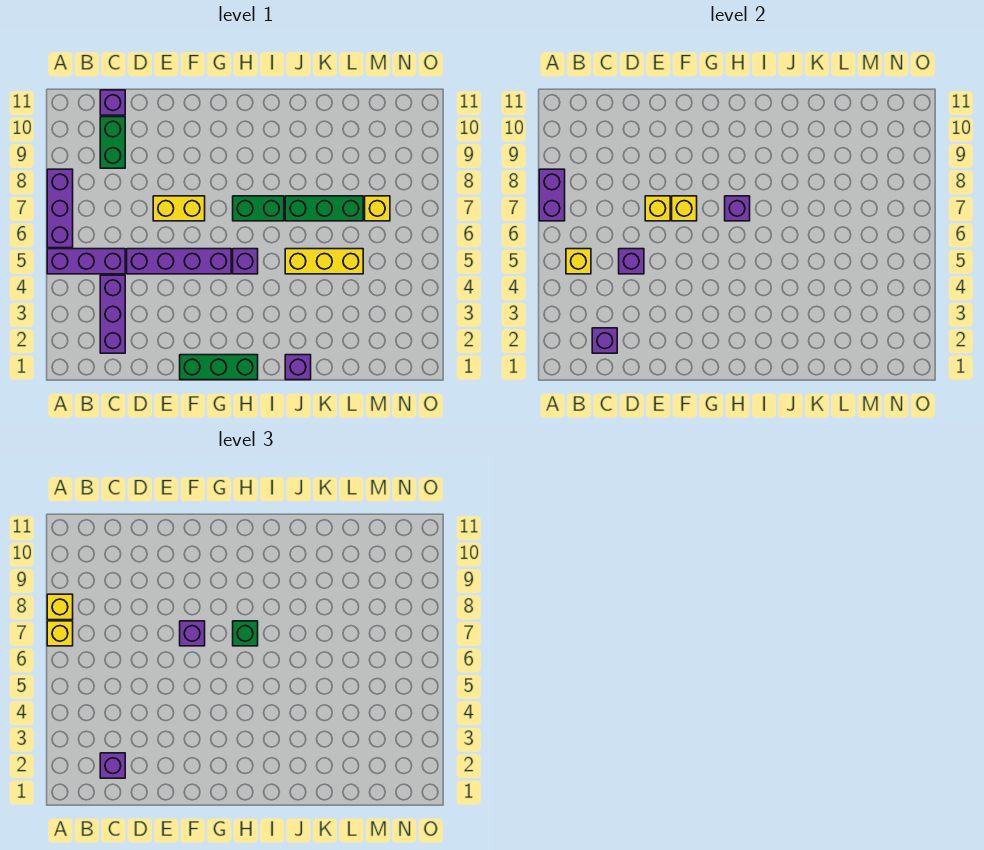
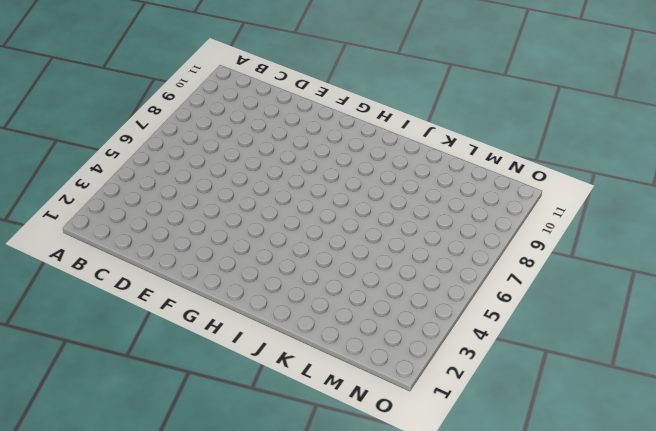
none -> purple 1x3 brick [47,249,125,274]
none -> purple 1x3 brick [47,169,73,248]
none -> purple 1x3 brick [100,275,125,353]

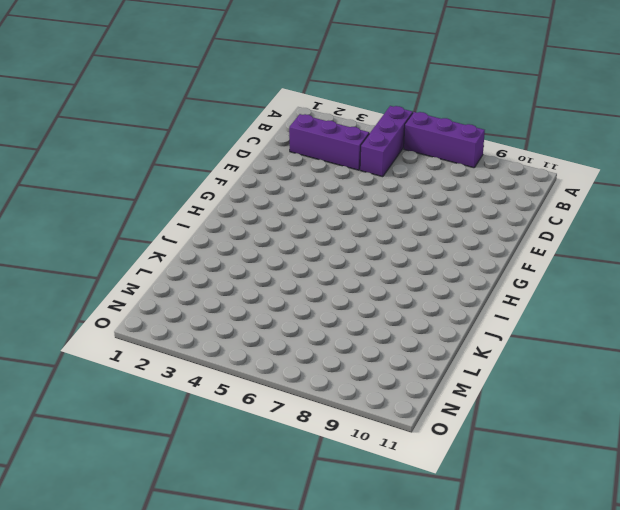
none -> green 1x2 brick [100,117,125,168]
none -> purple 1x1 brick [100,90,125,115]
none -> purple 1x4 brick [127,249,231,274]

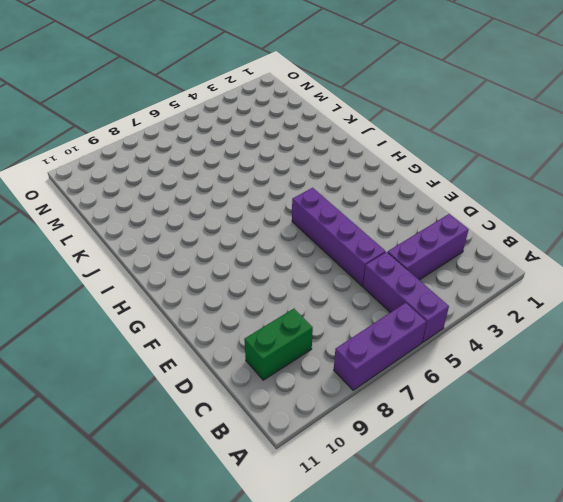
none -> purple 1x1 brick [100,90,125,115]
none -> yellow 1x2 brick [153,196,205,221]
none -> green 1x3 brick [180,355,258,380]

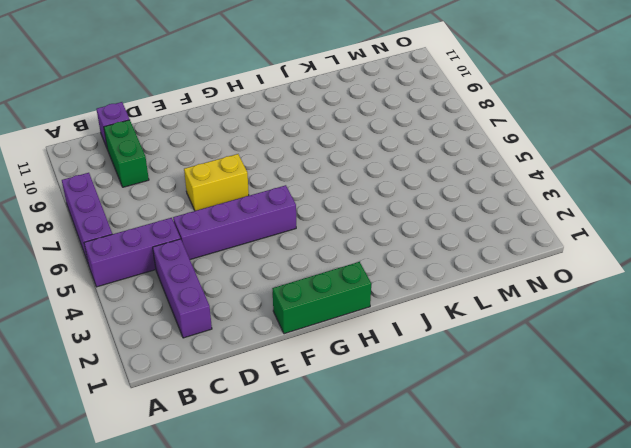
none -> purple 1x1 brick [233,249,258,274]
none -> green 1x2 brick [233,196,284,221]
none -> purple 1x1 brick [285,355,311,380]

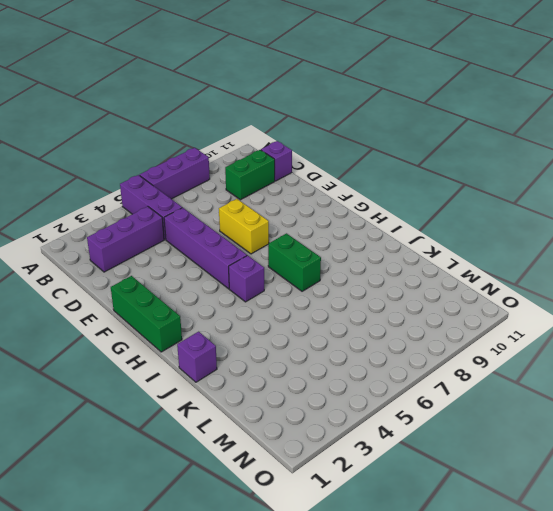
none -> yellow 1x3 brick [285,249,363,274]
none -> green 1x3 brick [285,196,363,221]
none -> yellow 1x1 brick [365,196,390,221]

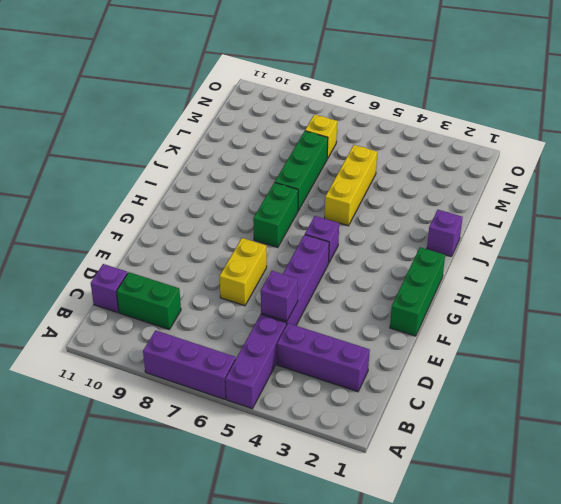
none -> purple 1x2 brick [539,169,565,221]
none -> yellow 1x1 brick [566,249,591,274]
none -> purple 1x1 brick [592,328,617,353]

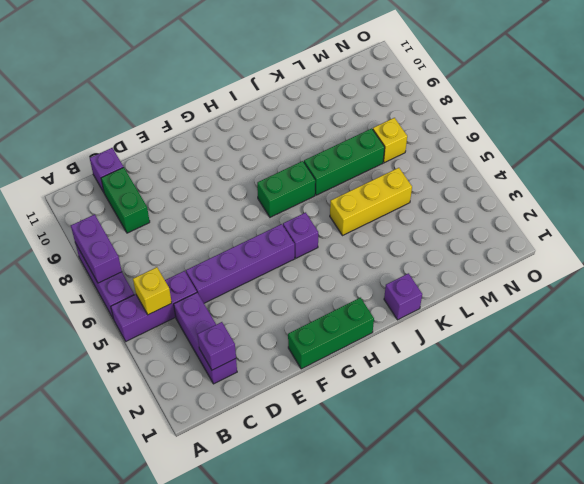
none -> yellow 1x2 brick [153,196,205,221]
none -> purple 1x1 brick [619,249,644,274]
none -> yellow 1x1 brick [645,196,670,221]

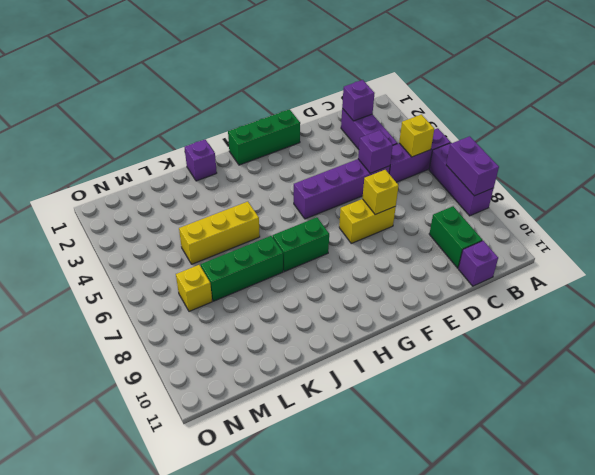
none -> purple 1x1 brick [233,249,258,274]
none -> yellow 1x1 brick [672,196,697,221]
none -> purple 1x1 brick [725,196,750,221]

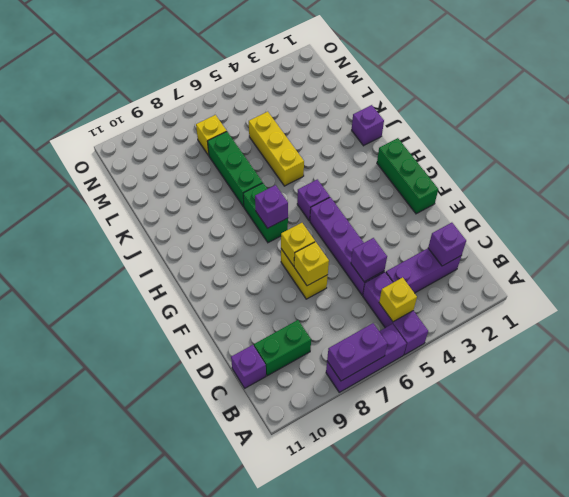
none -> yellow 1x1 brick [47,621,73,646]
none -> yellow 1x1 brick [47,594,73,620]
none -> purple 1x1 brick [100,753,125,778]

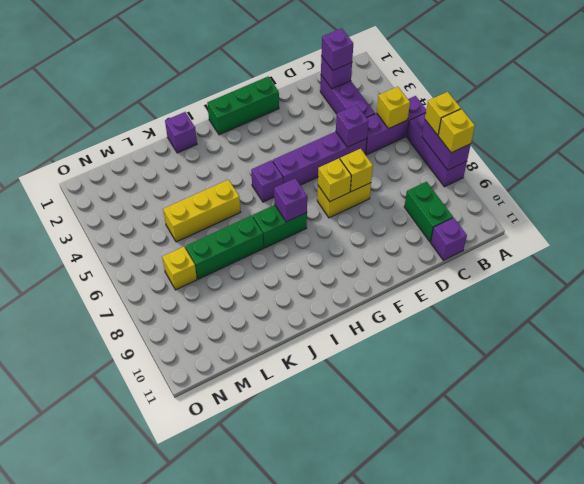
none -> purple 1x1 brick [180,621,205,646]
none -> green 1x1 brick [233,621,258,646]

